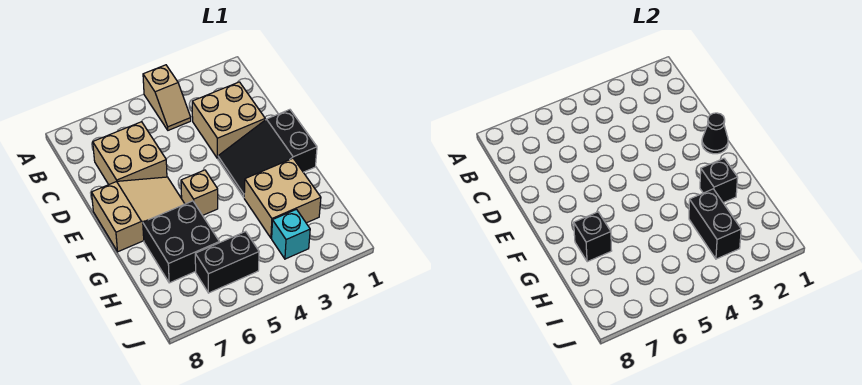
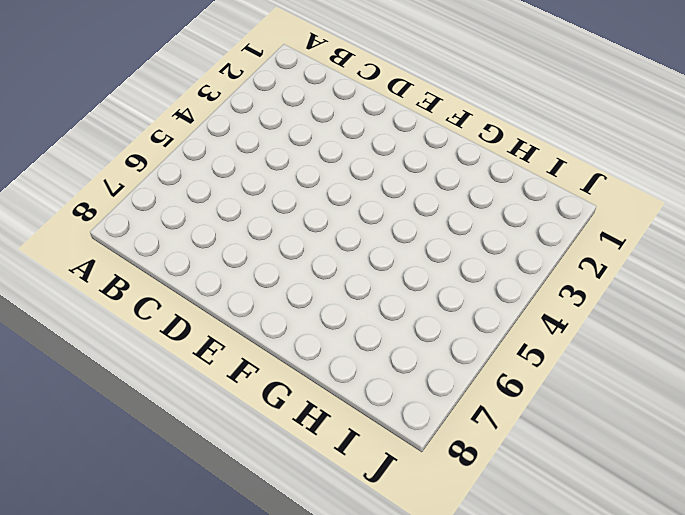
none -> tan 1x2 slope [143,65,191,130]
none -> tan 2x2 brick [192,82,265,159]
none -> tan 2x2 brick [93,122,167,184]

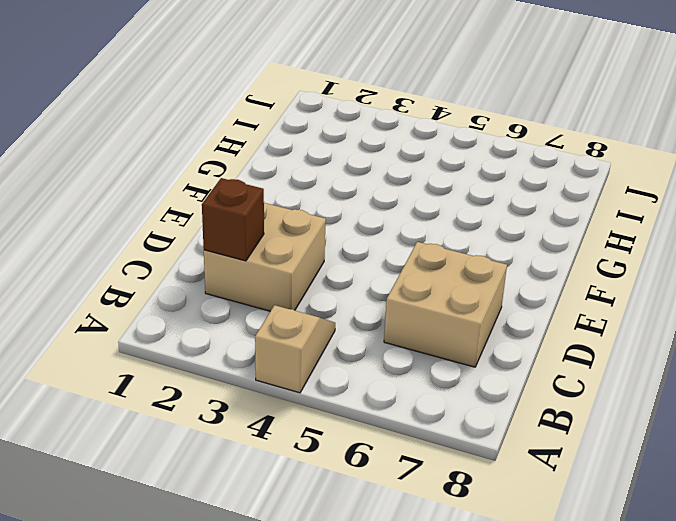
brown 1x1 brick [202,178,264,261] -> none
none -> black 2x3 slope [218,110,317,197]
none -> tan 2x3 slope [92,177,185,252]
none -> tan 1x1 brick [181,170,218,215]

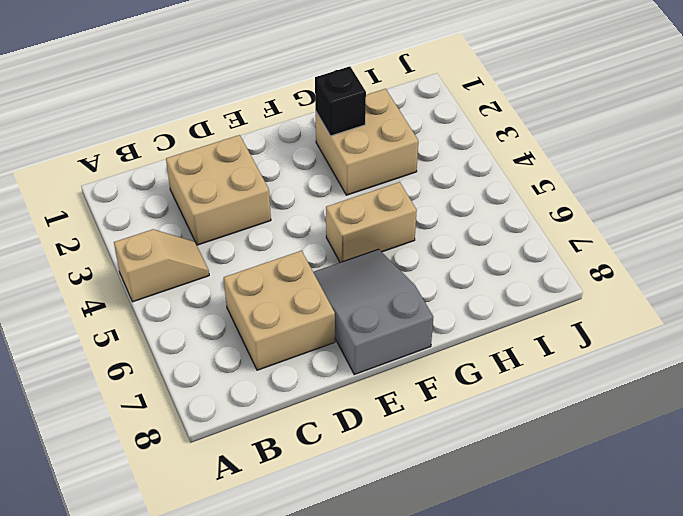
grey 2x3 slope [313,249,433,374] -> tan 2x3 slope [92,177,185,252]
tan 1x2 brick [326,182,417,262] -> tan 1x1 brick [181,170,218,215]
none -> black 2x3 slope [218,110,317,197]
none -> black 2x2 brick [143,201,219,283]
none -> cyan 1x1 brick [272,209,310,259]

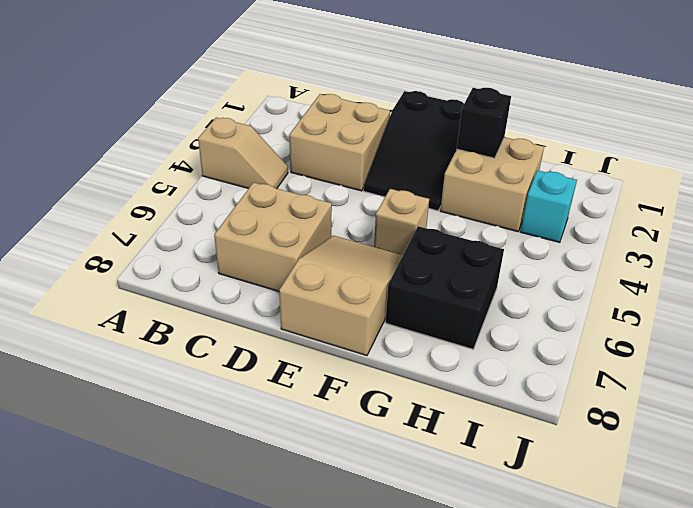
none -> black 1x2 brick [195,231,259,293]
none -> black 1x1 cone [702,113,728,154]
none -> black 1x1 brick [574,212,612,262]

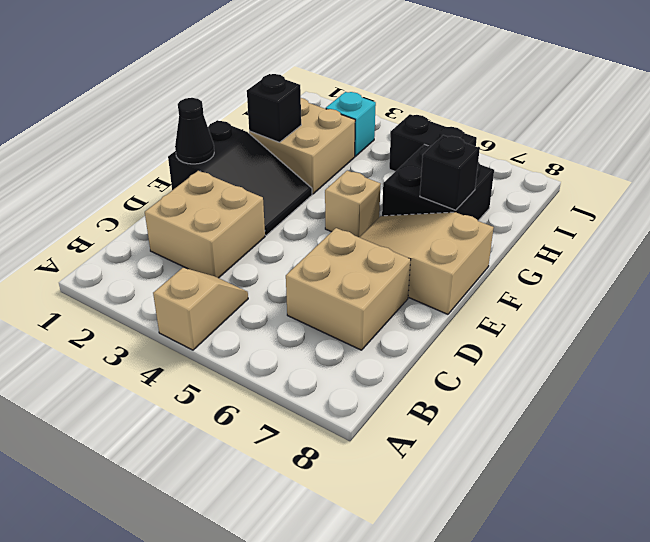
none -> black 1x2 brick [689,189,741,259]

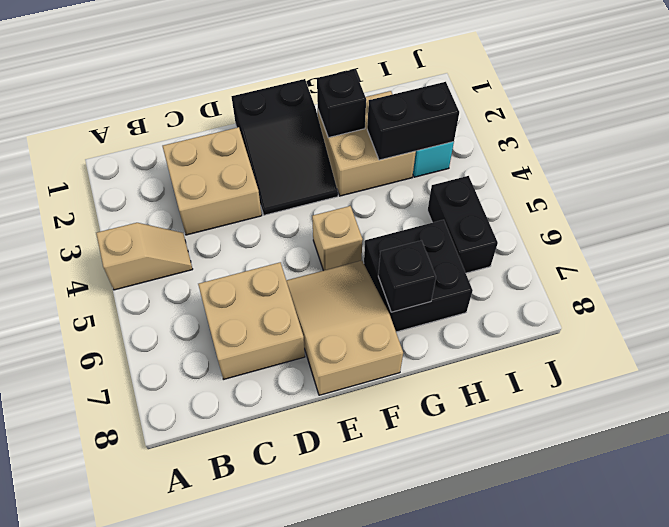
none -> black 1x1 cone [702,113,728,154]

